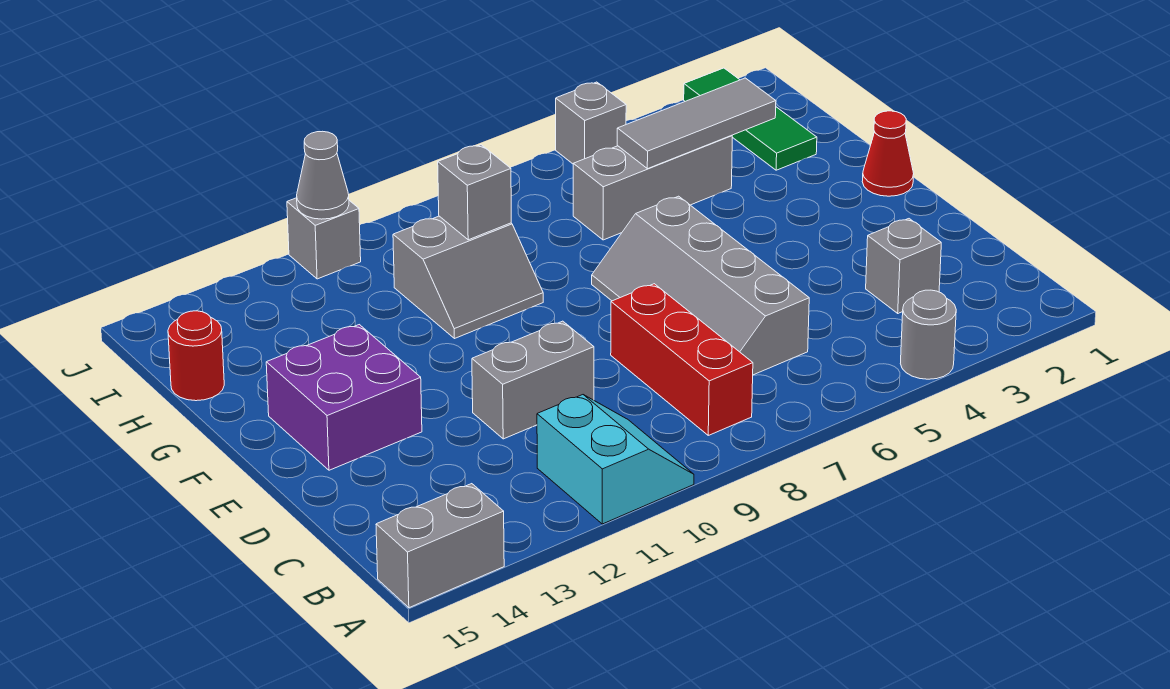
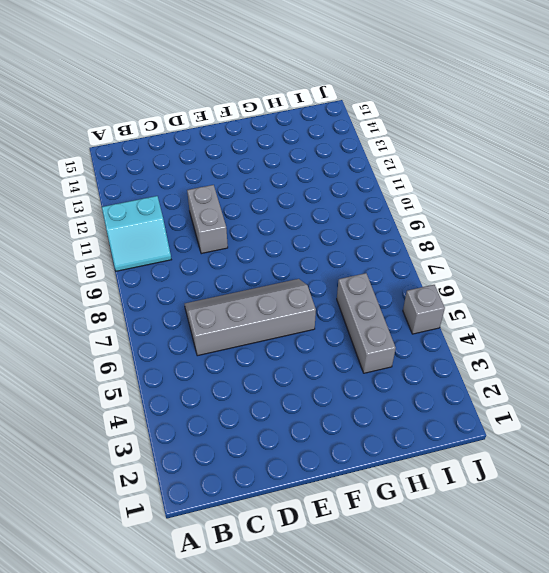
none -> grey 1x1 round brick [900,290,956,379]
none -> grey 1x2 brick [376,484,504,608]
none -> red 1x3 brick [611,284,753,435]

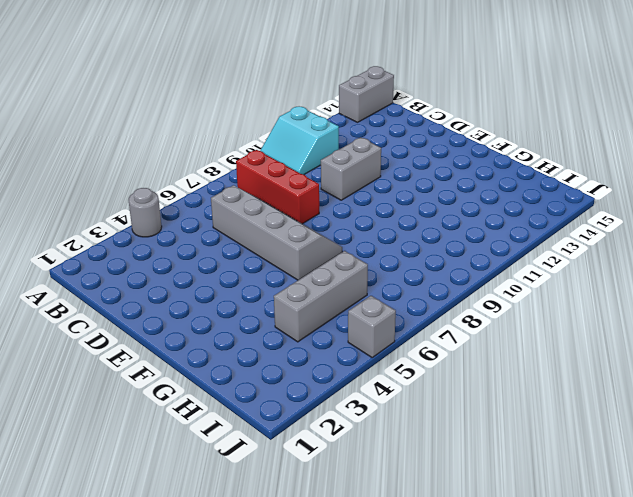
none -> grey 1x1 brick [866,219,941,313]
none -> purple 2x2 brick [266,325,422,470]
none -> red 1x1 cone [862,111,914,196]

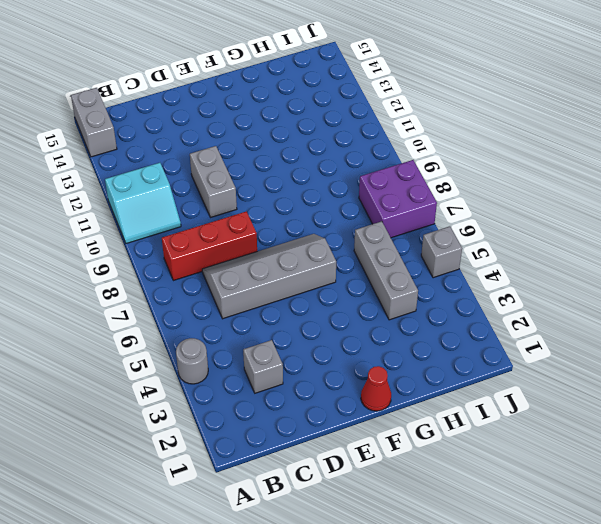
purple 2x2 brick [359,160,437,238] -> purple 2x2 brick moved to [266,325,422,470]
none -> grey 2x2 slope [393,216,543,339]
none -> green 1x3 tile [684,68,817,170]
none -> red 1x1 round brick [168,311,224,401]

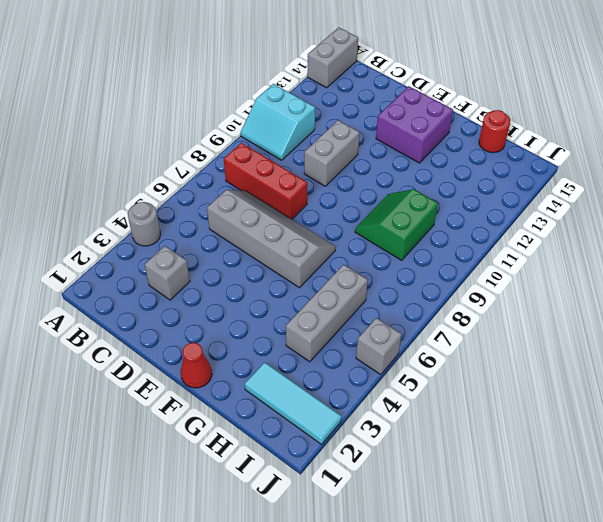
green 2x2 slope [355,189,438,260] -> grey 2x2 slope [393,216,543,339]
cyan 1x3 tile [245,362,341,444] -> green 1x3 tile [684,68,817,170]
none -> grey 1x1 brick [287,198,361,279]
none -> grey 1x3 tile [617,78,776,169]
none -> grey 1x1 brick [438,145,511,240]

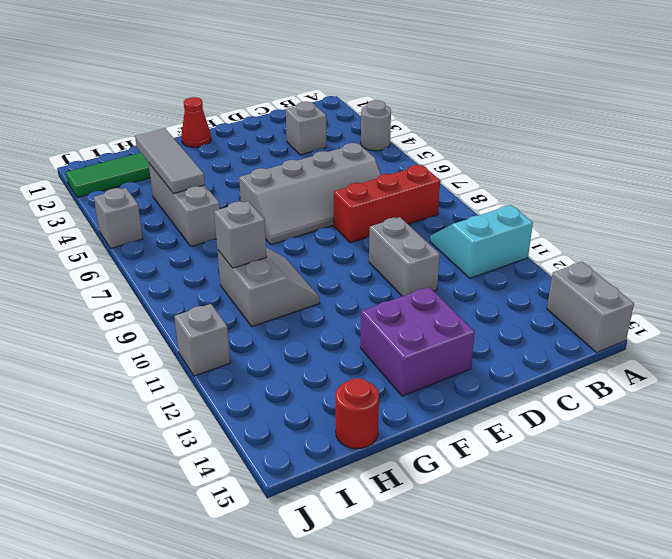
none -> grey 1x1 cone [297,131,349,219]

